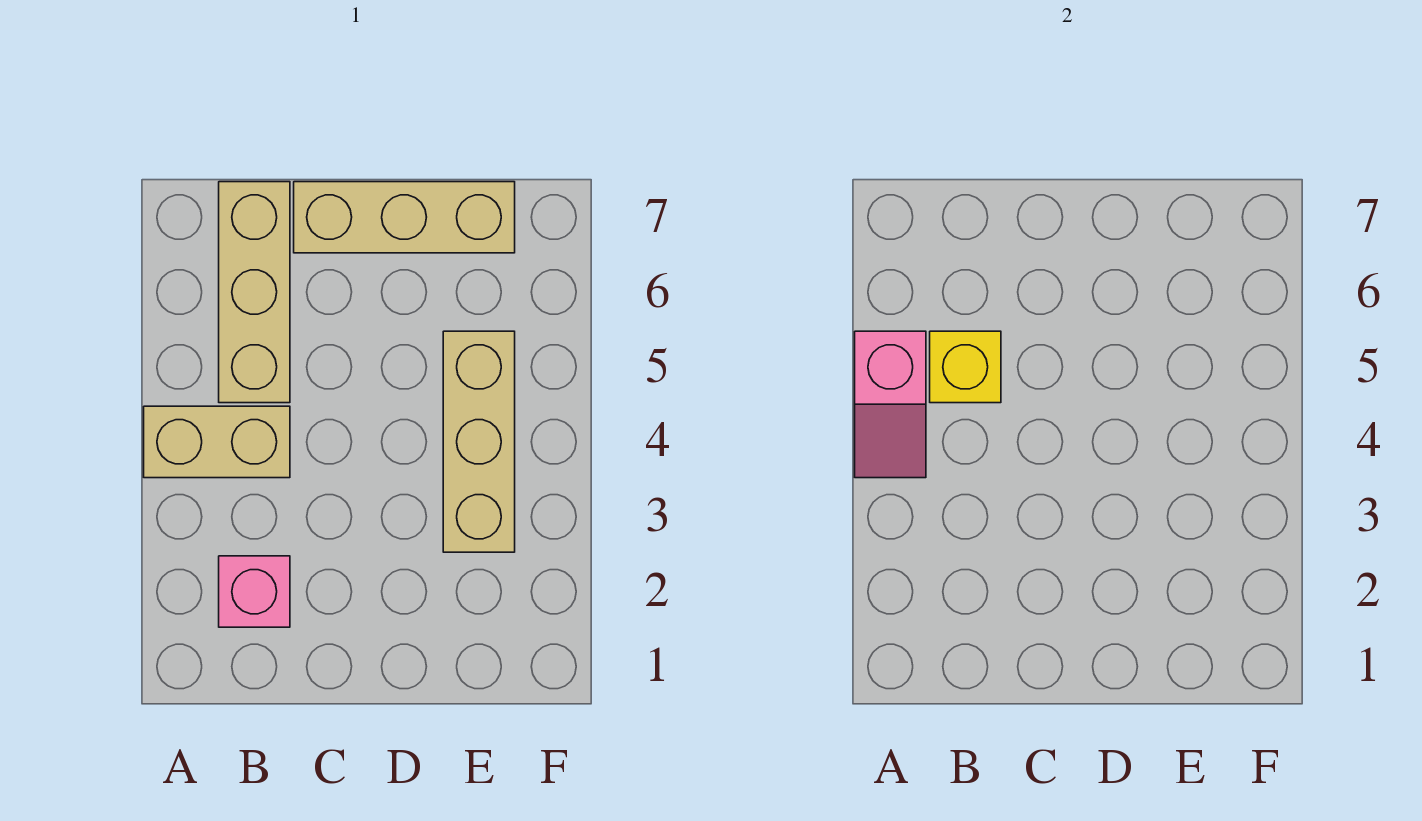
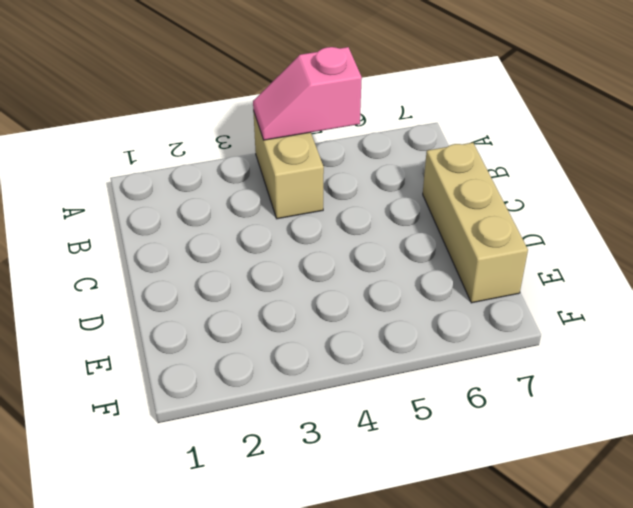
none -> pink 1x1 brick [219,556,290,627]
none -> tan 1x3 brick [219,182,290,403]

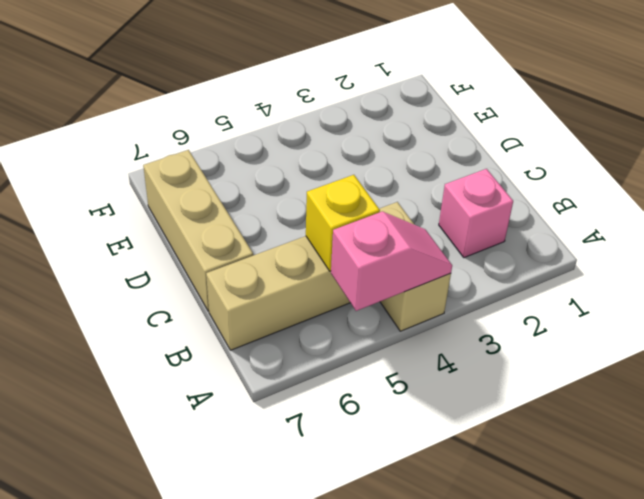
none -> tan 1x3 brick [443,331,515,552]

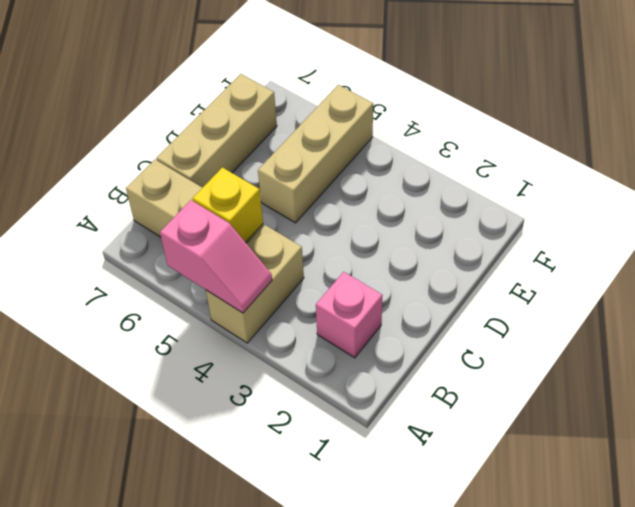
tan 1x3 brick [258,85,373,223] -> tan 1x3 brick turned to [443,331,515,552]

